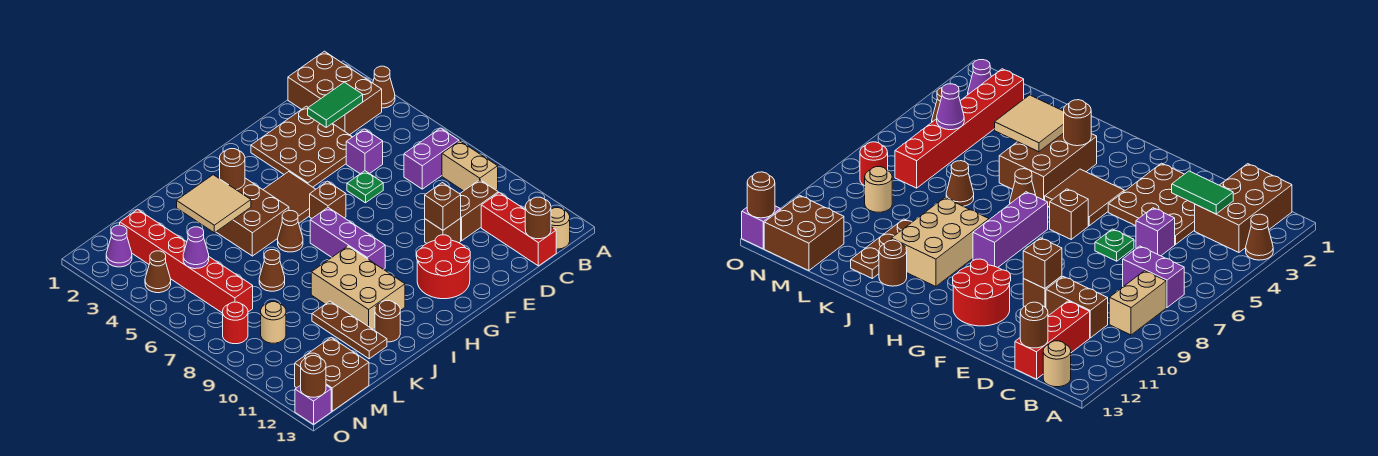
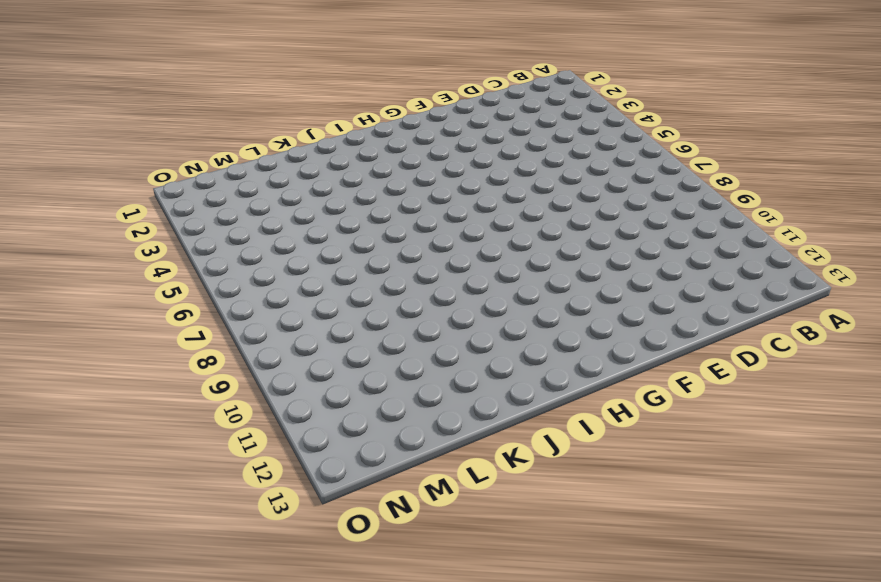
none -> brown 1x1 cone [373,66,395,108]
none -> brown 2x3 brick [288,51,382,135]
none -> purple 1x2 brick [404,128,459,189]
none -> tan 1x2 brick [442,141,498,191]

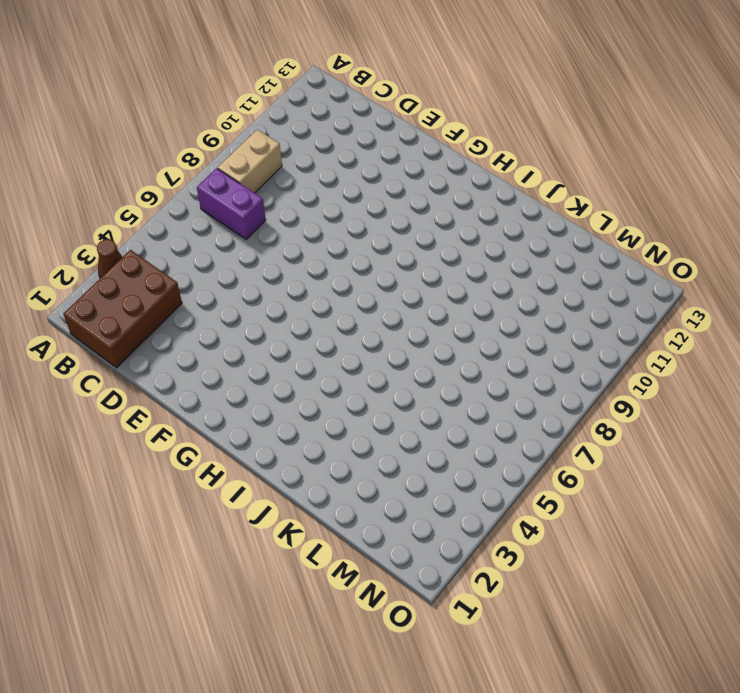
none -> tan 1x1 round brick [551,208,570,249]
none -> brown 1x2 brick [460,180,498,241]
none -> red 1x3 brick [481,193,556,266]
none -> brown 3x3 plate [251,106,352,187]

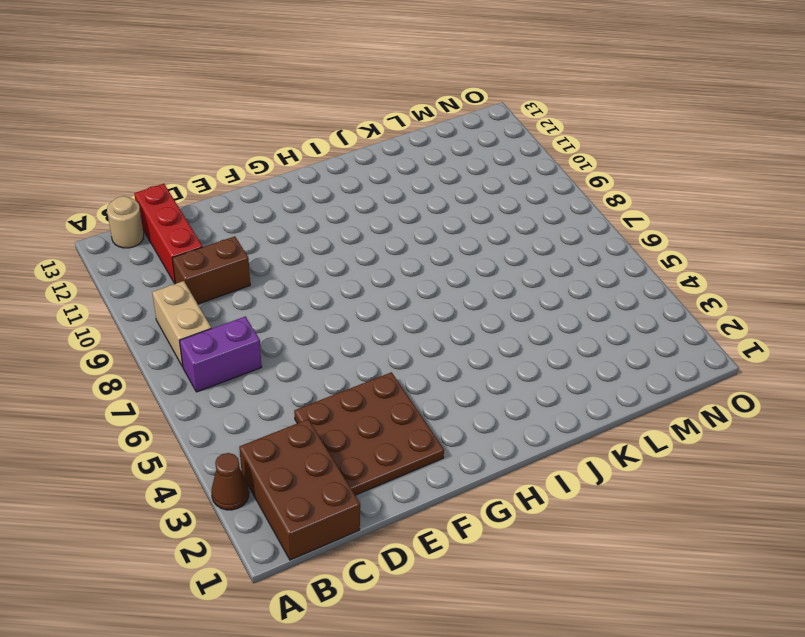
none -> purple 1x1 brick [346,129,383,174]
none -> green 1x1 plate [347,171,383,203]
none -> brown 1x1 brick [425,218,461,243]
none -> red 2x2 round brick [417,235,470,299]

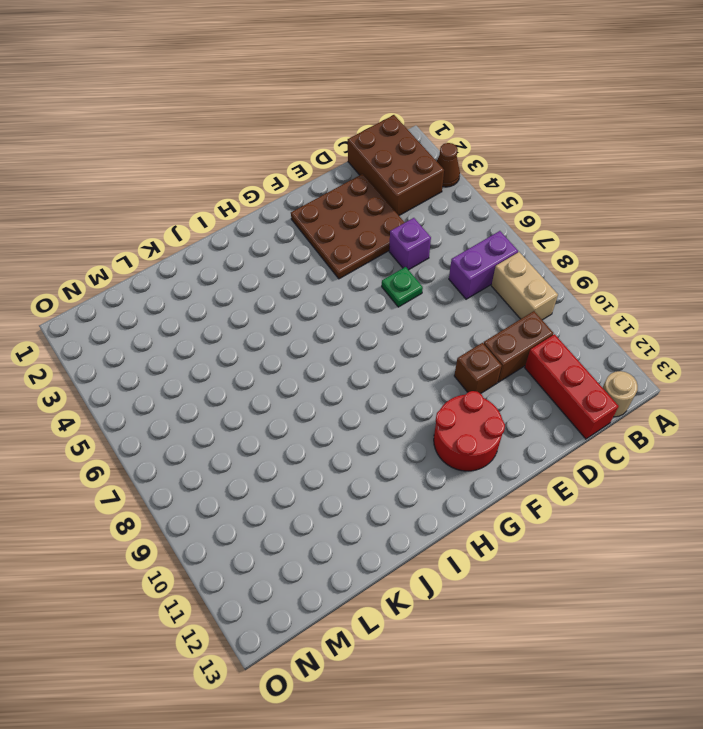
none -> brown 2x2 tile [263,172,316,223]
none -> brown 1x1 brick [310,181,346,218]
none -> purple 1x3 brick [310,208,385,270]
none -> brown 2x3 brick [217,178,289,256]

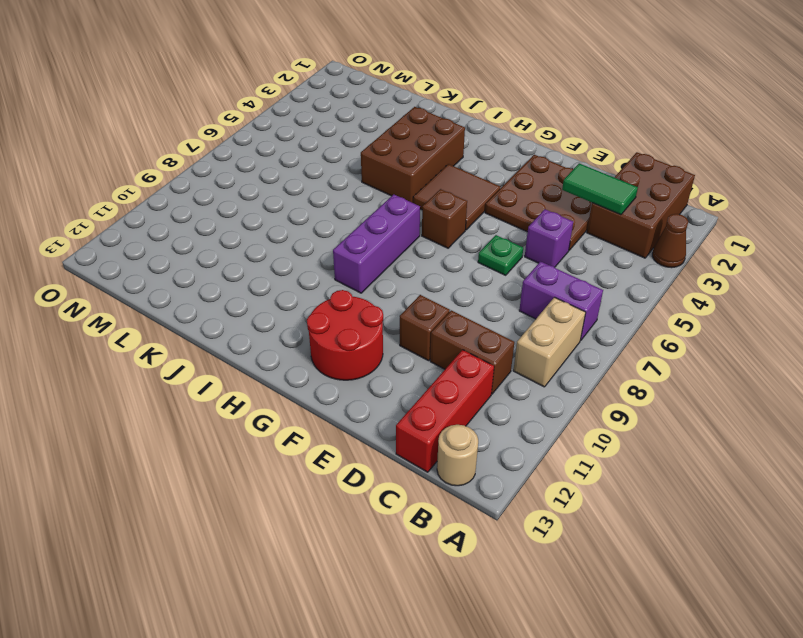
none -> brown 1x1 cone [278,211,303,252]
none -> tan 2x3 brick [311,246,405,330]
none -> brown 1x1 round brick [375,301,400,342]
none -> brown 1x1 cone [259,250,285,291]

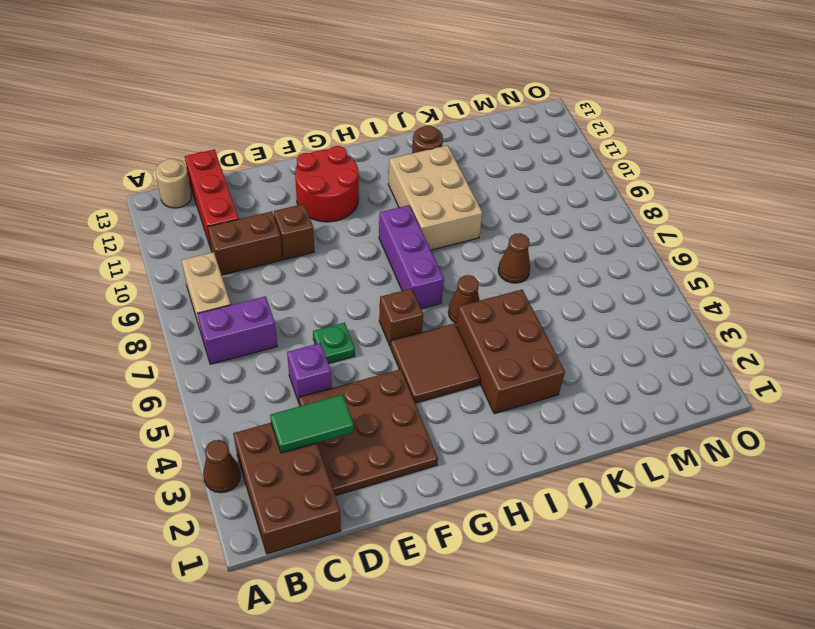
none -> brown 1x3 plate [312,301,387,359]
none -> red 1x6 brick [120,209,253,313]
none -> tan 1x1 round brick [261,302,286,343]
none -> brown 2x2 brick [295,338,369,411]

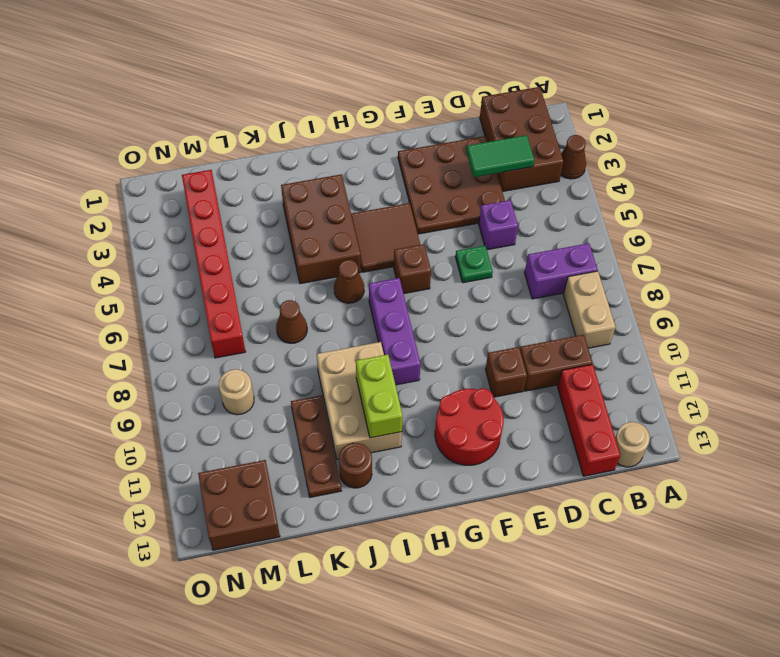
lime 1x2 brick [356,355,403,438] -> none
none -> purple 1x1 cone [106,225,132,267]
none -> brown 1x1 cone [145,251,171,293]
none -> red 1x1 round brick [223,302,248,344]
none -> purple 1x1 brick [295,385,331,424]

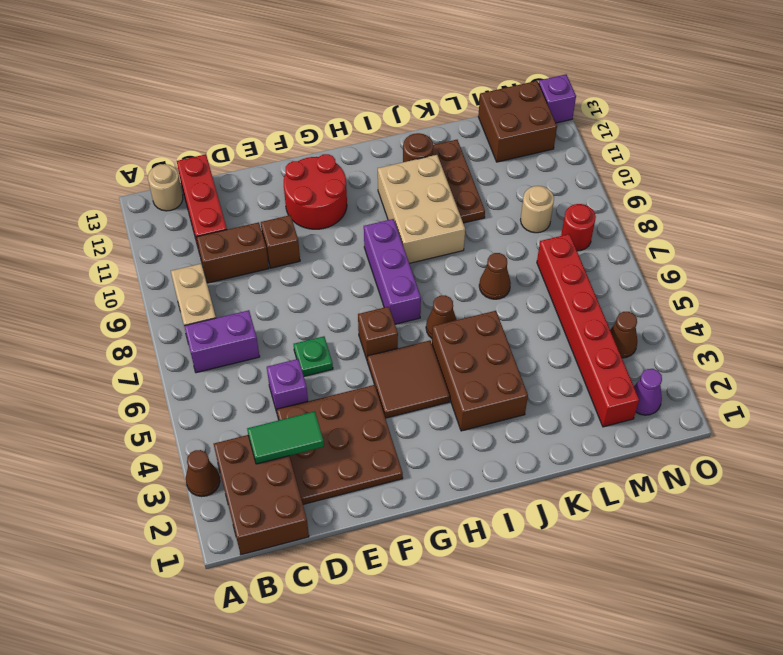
none -> brown 1x1 round brick [525,197,551,239]
none -> brown 1x1 brick [425,183,461,230]
none -> brown 1x1 round brick [220,149,245,190]
none -> tan 2x2 tile [177,175,251,233]

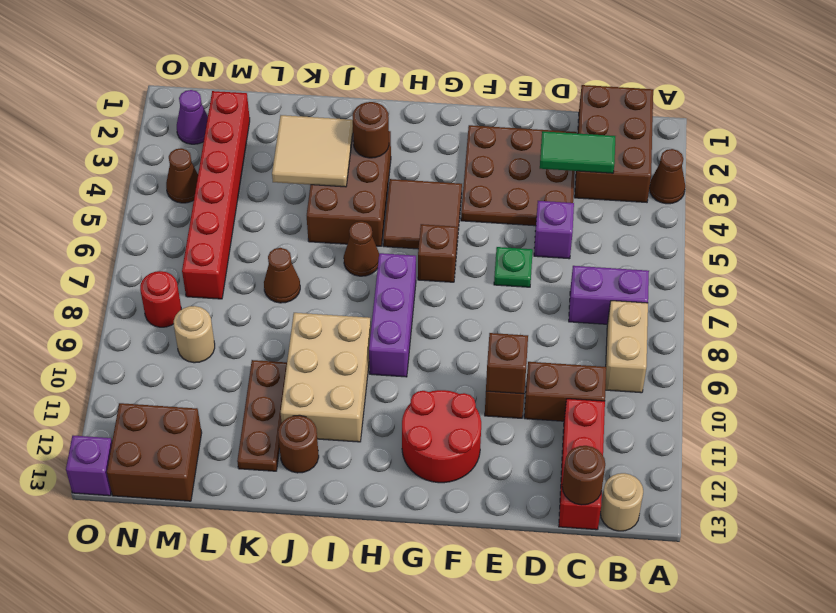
none -> purple 1x1 cone [183,227,209,269]
none -> brown 1x1 round brick [301,356,326,397]

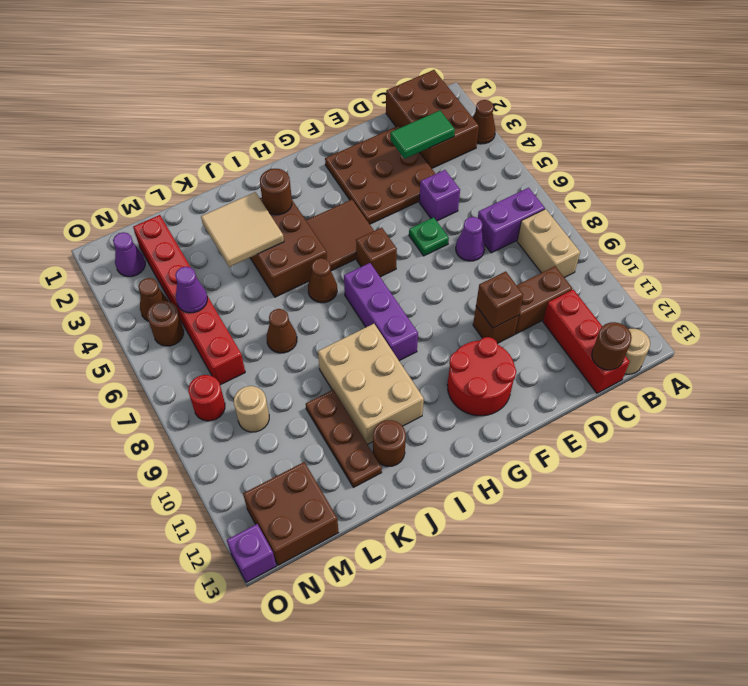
purple 1x1 cone [456,217,485,261] -> none
brown 1x1 round brick [147,301,184,346] -> brown 1x1 round brick moved to [301,356,326,397]

